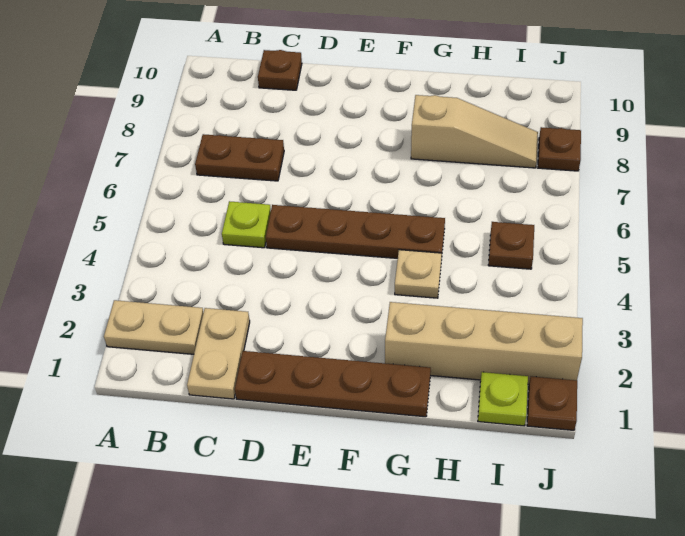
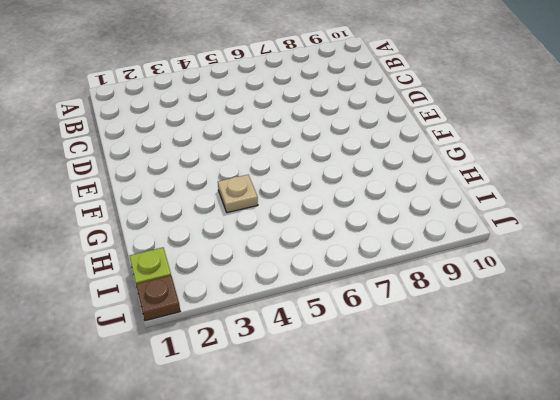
none -> tan 1x2 plate [104,300,203,354]
none -> brown 1x2 plate [195,134,284,181]
none -> tan 1x2 plate [187,308,250,399]

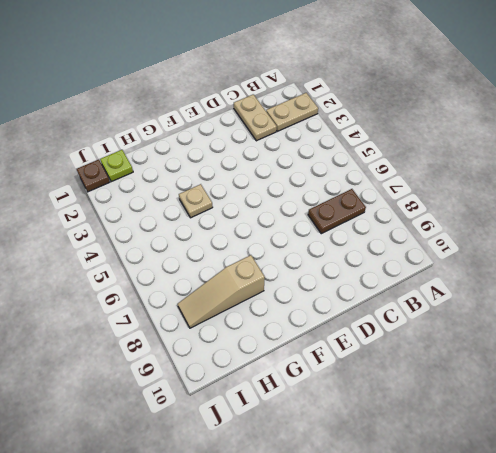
none -> lime 1x1 plate [222,201,271,248]
none -> brown 1x1 plate [258,50,302,90]
none -> brown 1x4 plate [235,351,431,417]

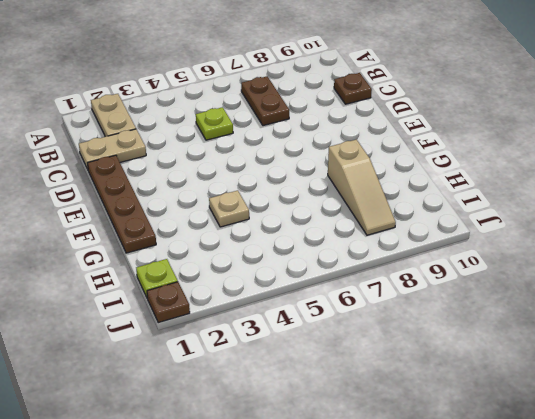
none -> brown 1x4 plate [266,205,445,259]
none -> tan 1x4 brick [385,302,583,384]
none -> brown 1x1 plate [489,222,534,269]

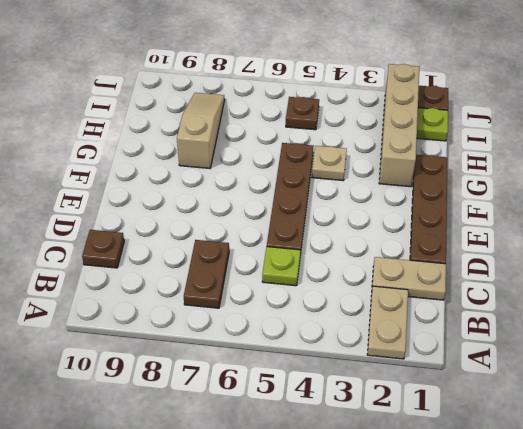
none -> brown 1x1 plate [538,127,581,171]

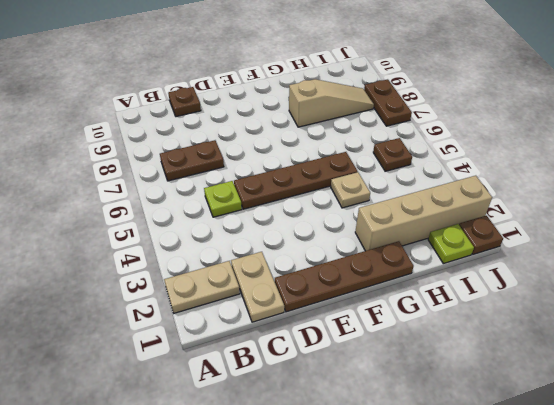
brown 1x2 plate [364,79,412,126] -> brown 1x1 plate [538,127,581,171]

